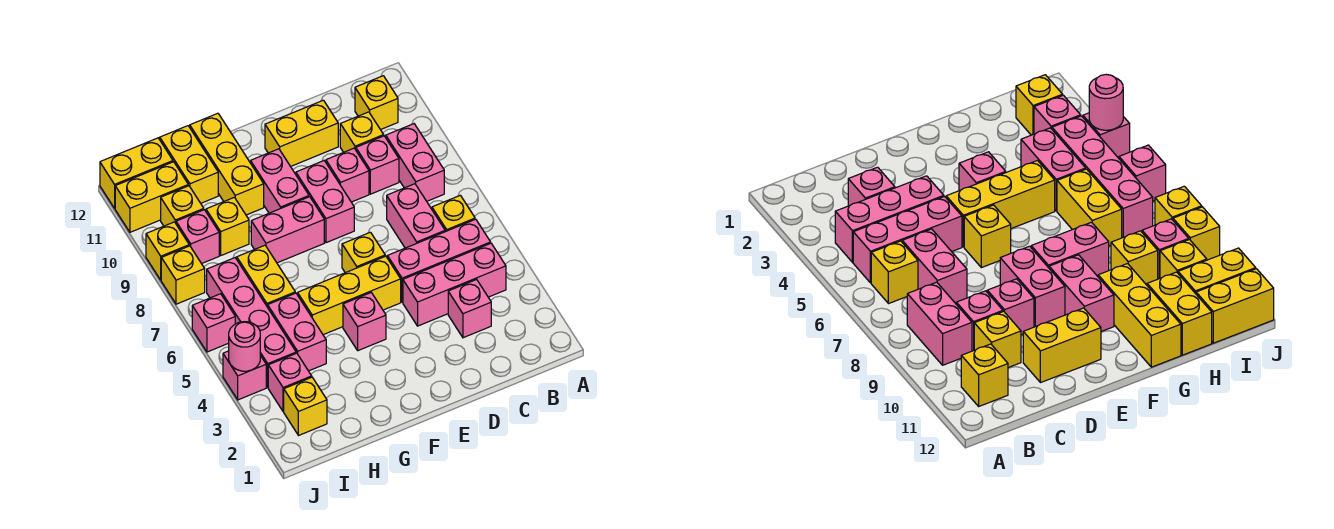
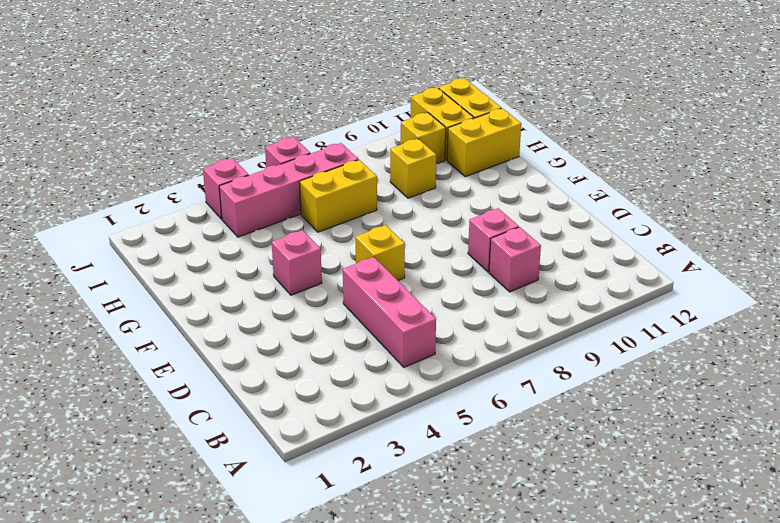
none -> pink 1x3 brick [403,243,506,326]
none -> yellow 1x1 brick [432,195,475,232]
none -> pink 1x2 brick [386,124,444,201]
none -> yellow 1x1 brick [355,76,398,130]

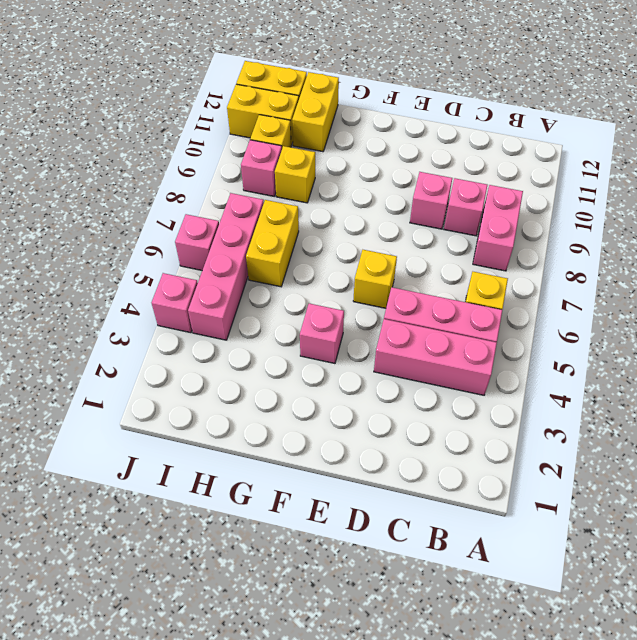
none -> yellow 1x1 brick [355,76,398,130]
none -> pink 1x1 brick [448,279,491,338]
none -> pink 1x2 brick [387,184,445,248]
none -> yellow 1x1 brick [340,112,384,152]

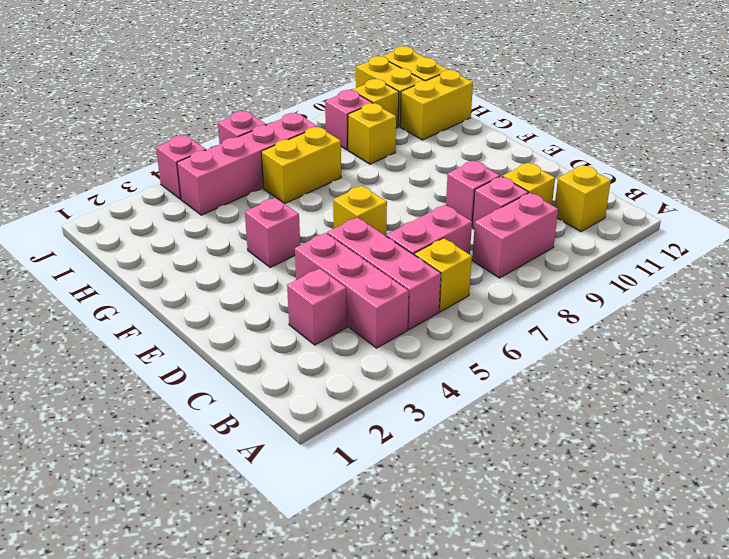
none -> yellow 1x2 brick [265,100,338,167]
none -> yellow 1x3 brick [298,256,401,335]
none -> pink 1x2 brick [296,161,354,243]
none -> pink 1x2 brick [251,197,324,263]

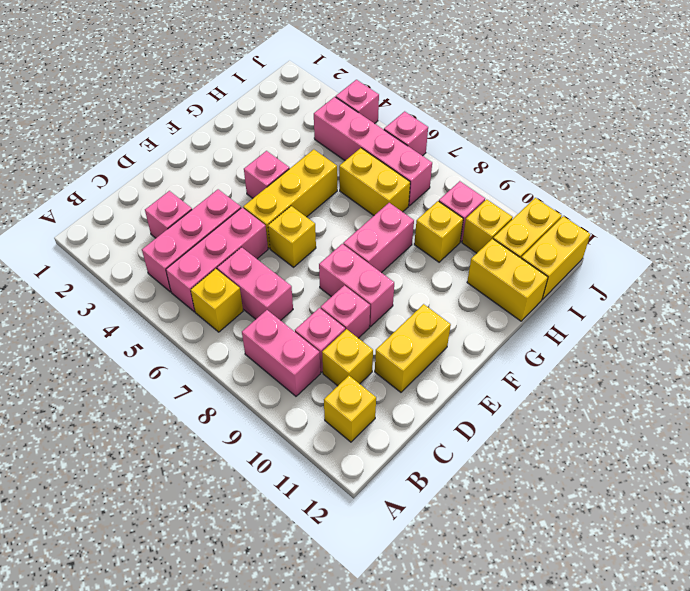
none -> pink 1x2 brick [251,149,309,213]
none -> yellow 1x3 brick [190,113,264,215]
none -> pink 1x2 brick [268,293,326,371]
none -> yellow 1x1 brick [284,377,327,436]

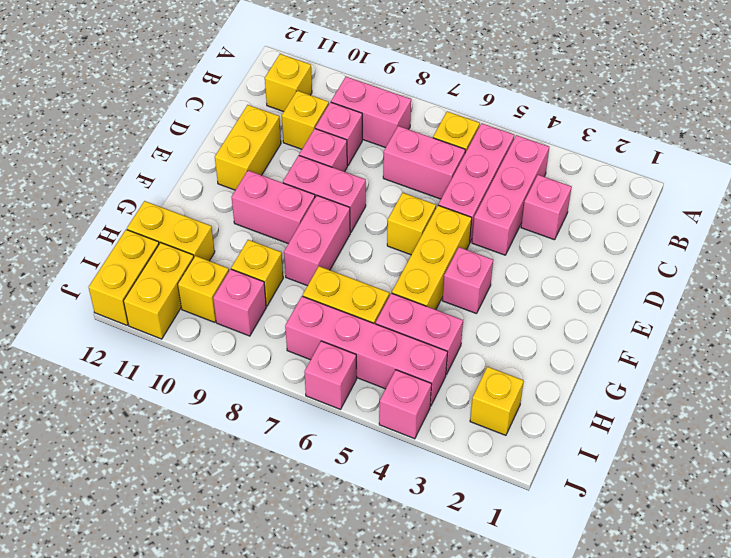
none -> yellow 1x3 brick [190,113,264,215]
none -> pink 1x1 brick [268,353,312,412]
none -> yellow 1x1 brick [161,246,205,304]
none -> yellow 1x1 brick [146,222,189,280]

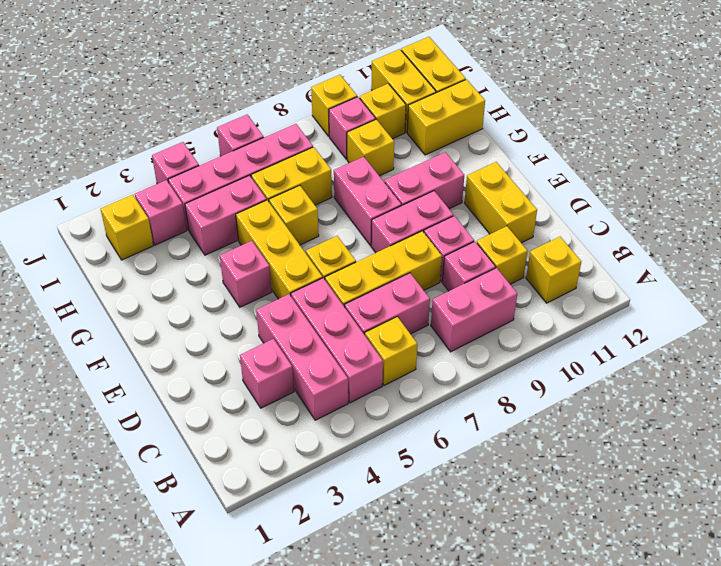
yellow 1x3 brick [325,231,442,307] -> yellow 1x3 brick moved to [190,113,264,215]
yellow 1x1 brick [269,185,319,245] -> yellow 1x1 brick moved to [161,246,205,304]
none -> pink 1x1 round brick [229,322,260,371]

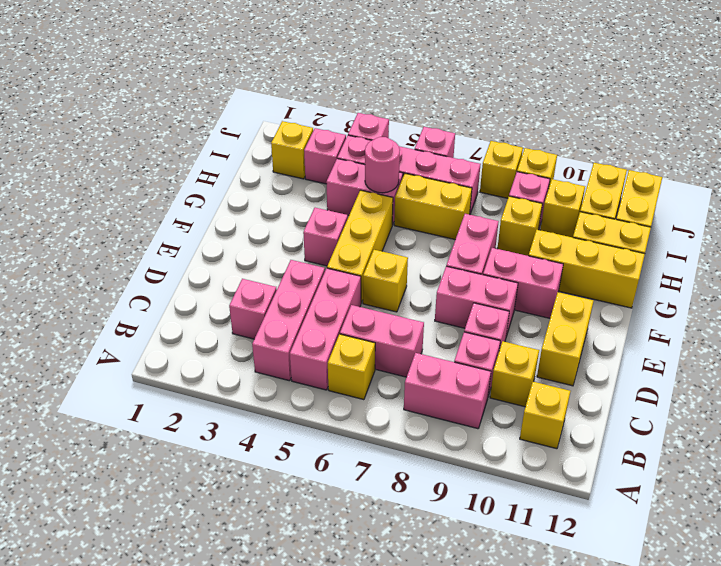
pink 1x1 round brick [365,137,400,193] -> pink 1x1 round brick moved to [229,322,260,371]

